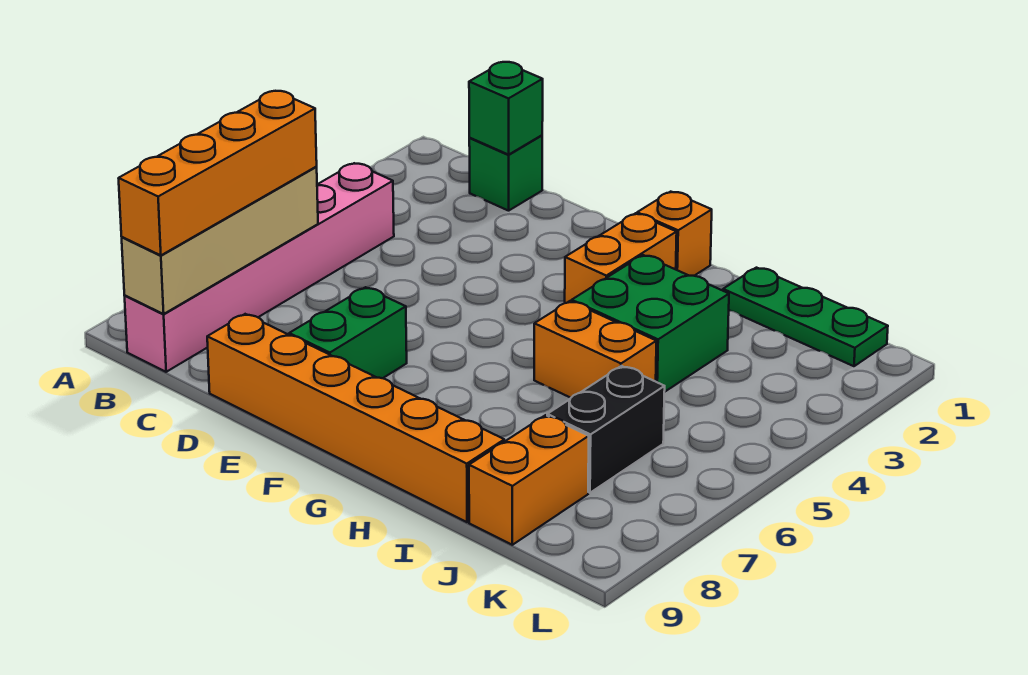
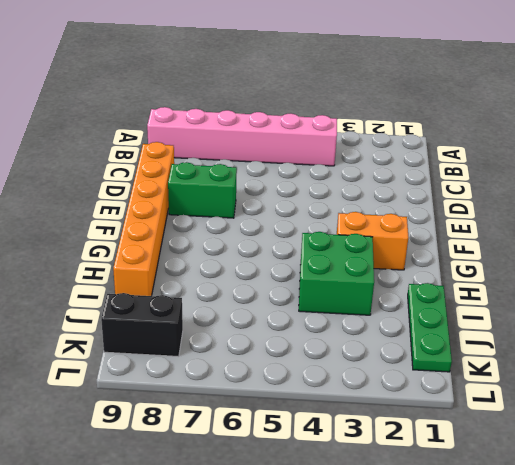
black 1x2 brick [101,293,183,357] -> black 1x2 brick moved to [547,366,665,493]
none -> green 1x1 brick [469,135,542,211]
none -> orange 1x1 brick [637,192,712,276]
none -> orange 1x2 brick [534,301,656,398]

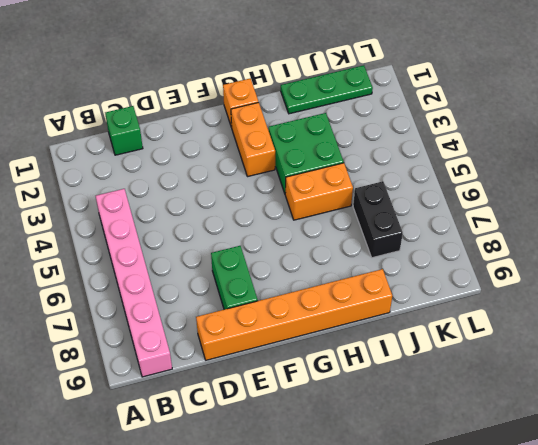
none -> orange 1x2 brick [469,415,589,545]
none -> tan 1x4 brick [122,167,318,314]
none -> green 1x1 brick [469,62,543,155]

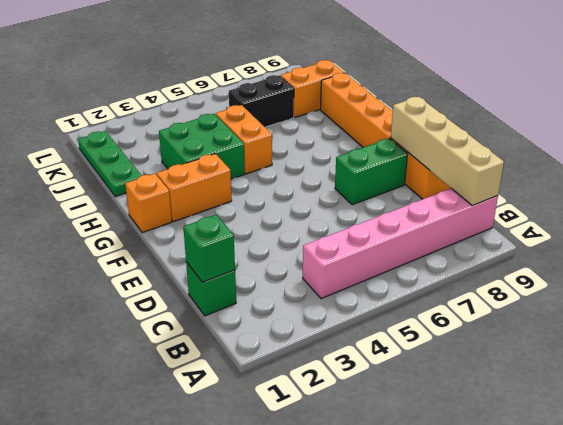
tan 1x4 brick [391,97,504,206] -> tan 1x4 brick turned to [122,167,318,314]
none -> orange 1x4 brick [119,91,317,255]

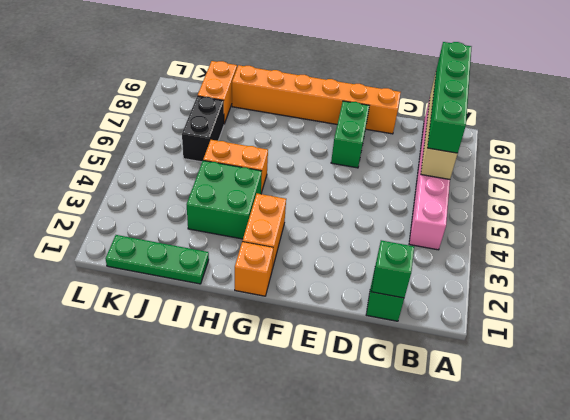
green 1x4 brick [427,42,471,153] -> orange 1x4 brick [119,91,317,255]

